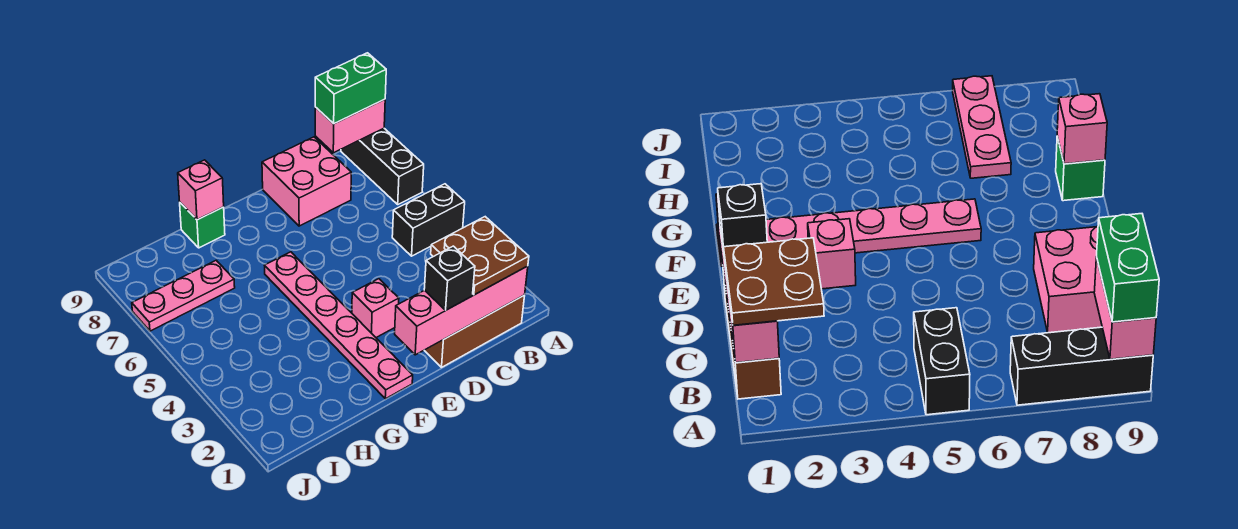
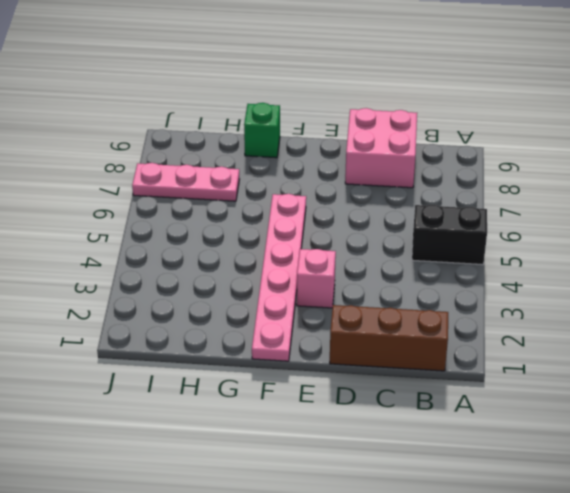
none -> black 1x3 brick [341,128,424,204]
none -> pink 1x2 brick [315,99,385,153]
none -> pink 1x4 brick [395,266,528,355]

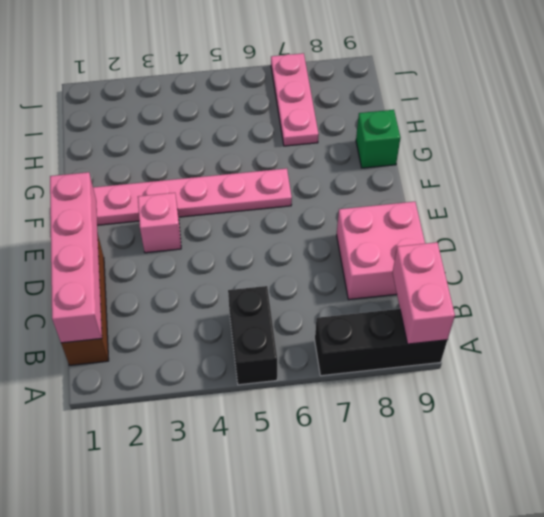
none -> pink 1x1 brick [178,160,224,220]
none -> green 1x2 brick [315,53,386,124]
none -> brown 2x2 plate [431,217,529,295]

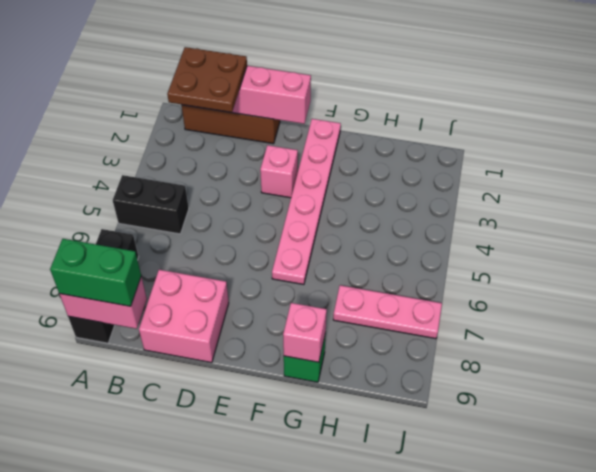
none -> black 1x1 brick [424,246,475,310]

